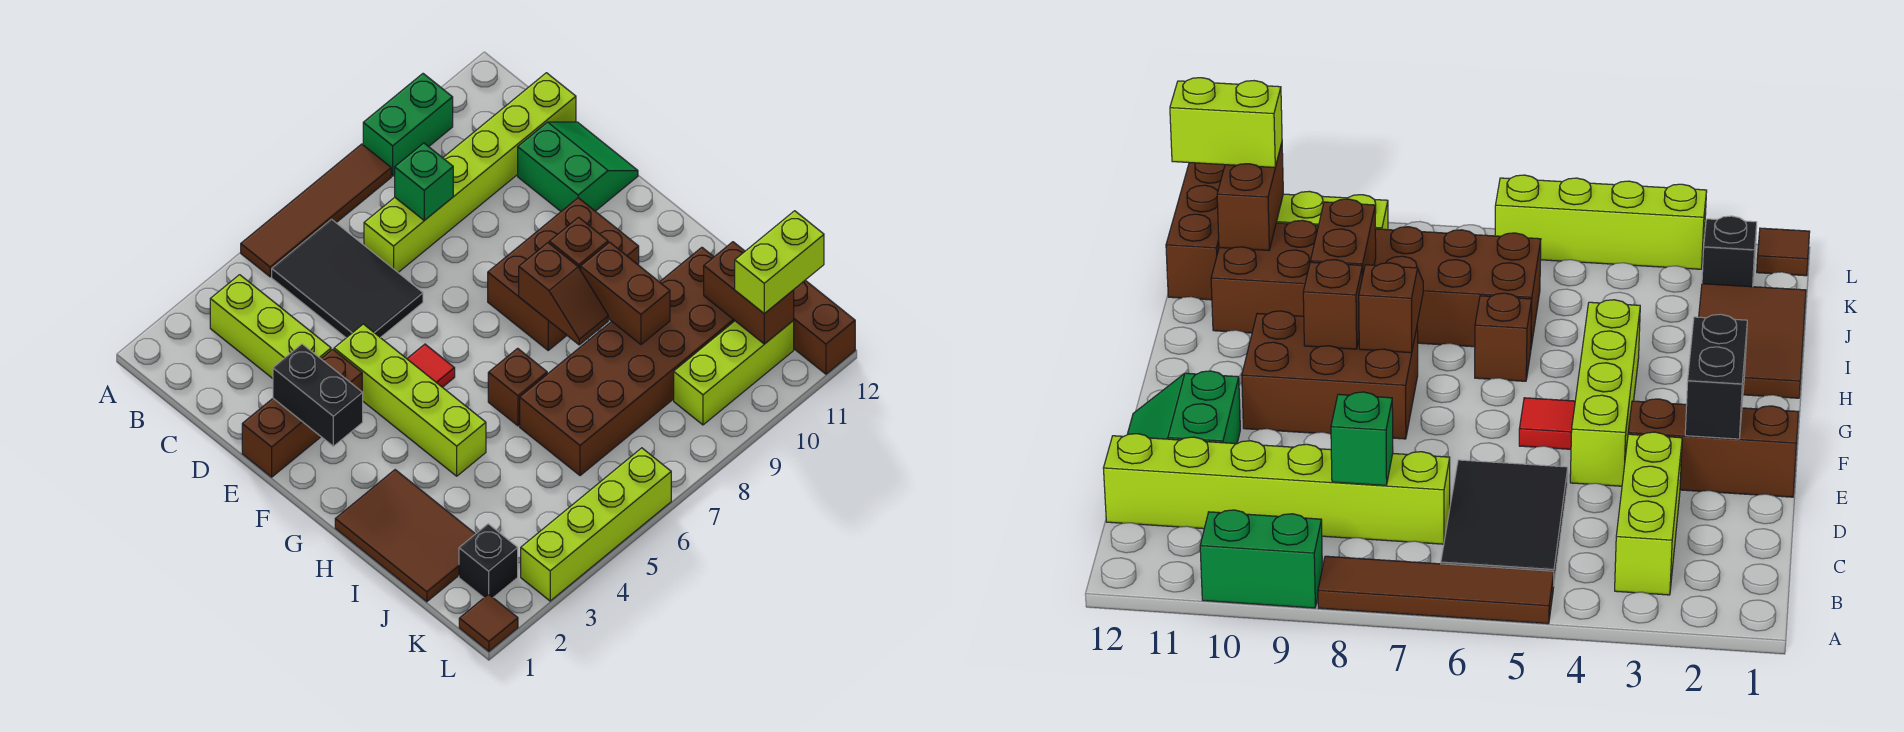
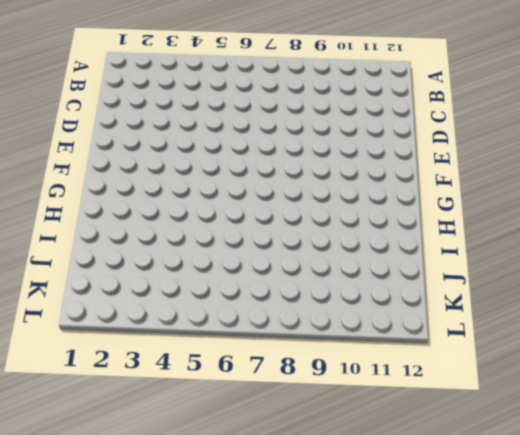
none -> brown 1x4 tile [241,144,391,277]
none -> green 1x2 brick [363,74,453,176]
none -> lime 1x3 brick [210,275,331,378]

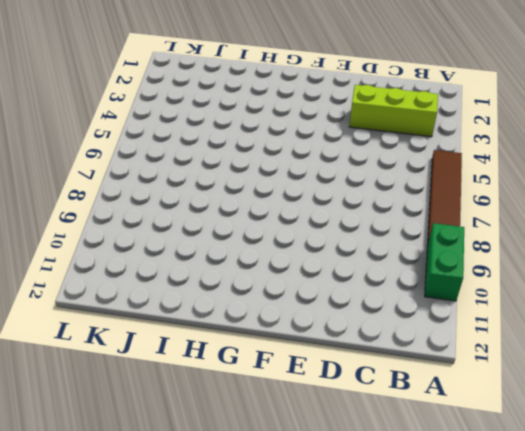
none -> black 2x3 tile [272,219,423,338]
none -> lime 1x6 brick [364,73,576,272]
none -> green 2x2 slope [518,122,638,211]

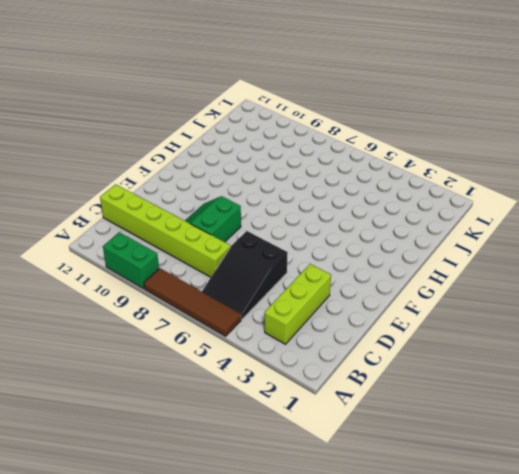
black 2x3 slope [202,231,288,320] -> black 2x3 tile [272,219,423,338]
green 2x2 slope [185,196,241,242] -> green 2x2 slope moved to [518,122,638,211]
none -> brown 1x3 brick [242,349,362,477]
none -> lime 1x4 brick [334,324,486,476]
none -> red 1x1 tile [407,344,455,387]

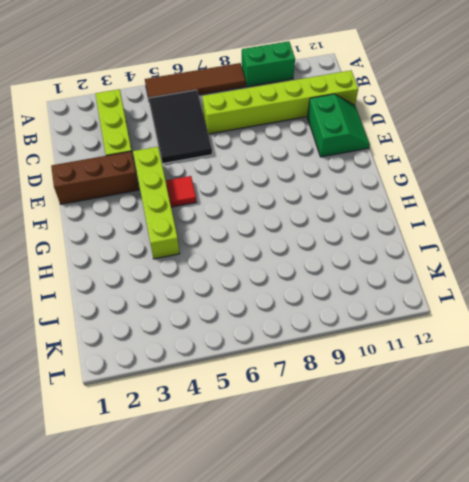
none -> brown 2x3 brick [488,198,639,350]
none -> brown 2x3 tile [335,470,475,602]
none -> brown 1x1 brick [488,348,547,426]

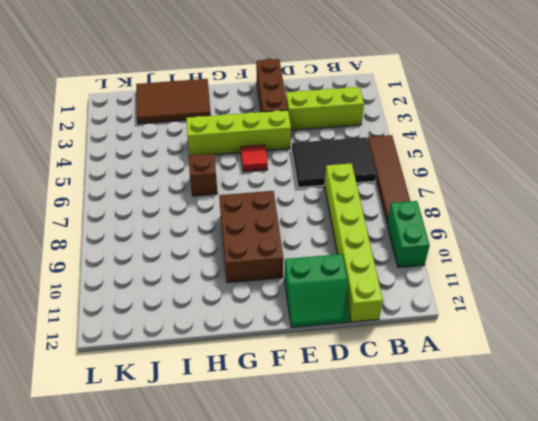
none -> brown 2x6 brick [520,247,735,476]
none -> brown 1x3 brick [793,280,855,374]
none -> black 1x1 brick [459,524,518,598]

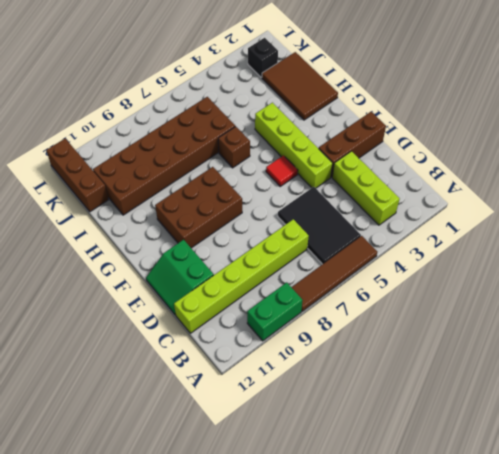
none -> lime 1x3 brick [674,321,794,425]
none -> brown 1x1 tile [459,594,518,651]
none -> lime 1x4 brick [521,448,671,601]

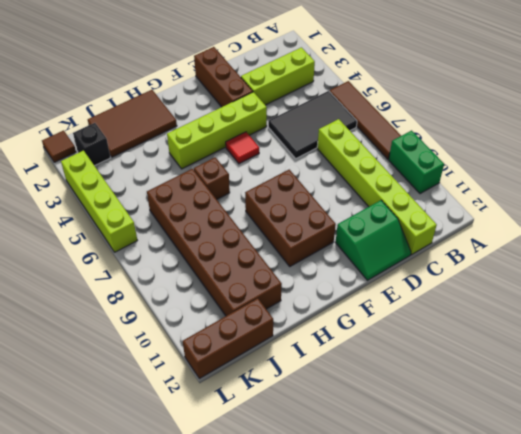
none -> lime 1x3 brick [674,321,794,425]
none -> green 1x1 brick [395,143,453,220]
none -> black 1x2 brick [273,344,363,446]

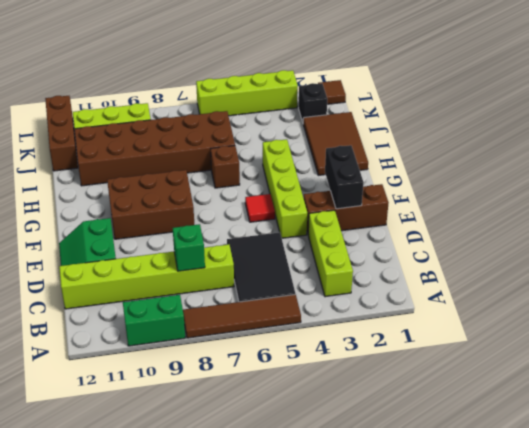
none -> brown 1x2 slope [519,243,608,345]
none -> brown 1x1 brick [549,217,608,269]
none -> brown 1x2 brick [580,242,670,344]

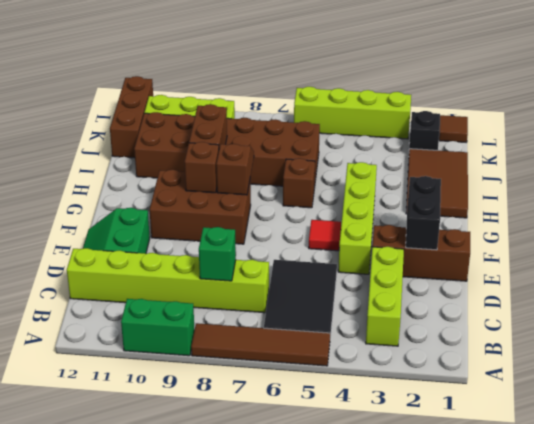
none -> brown 1x2 brick [704,242,794,344]
none -> lime 1x2 brick [735,211,824,314]

